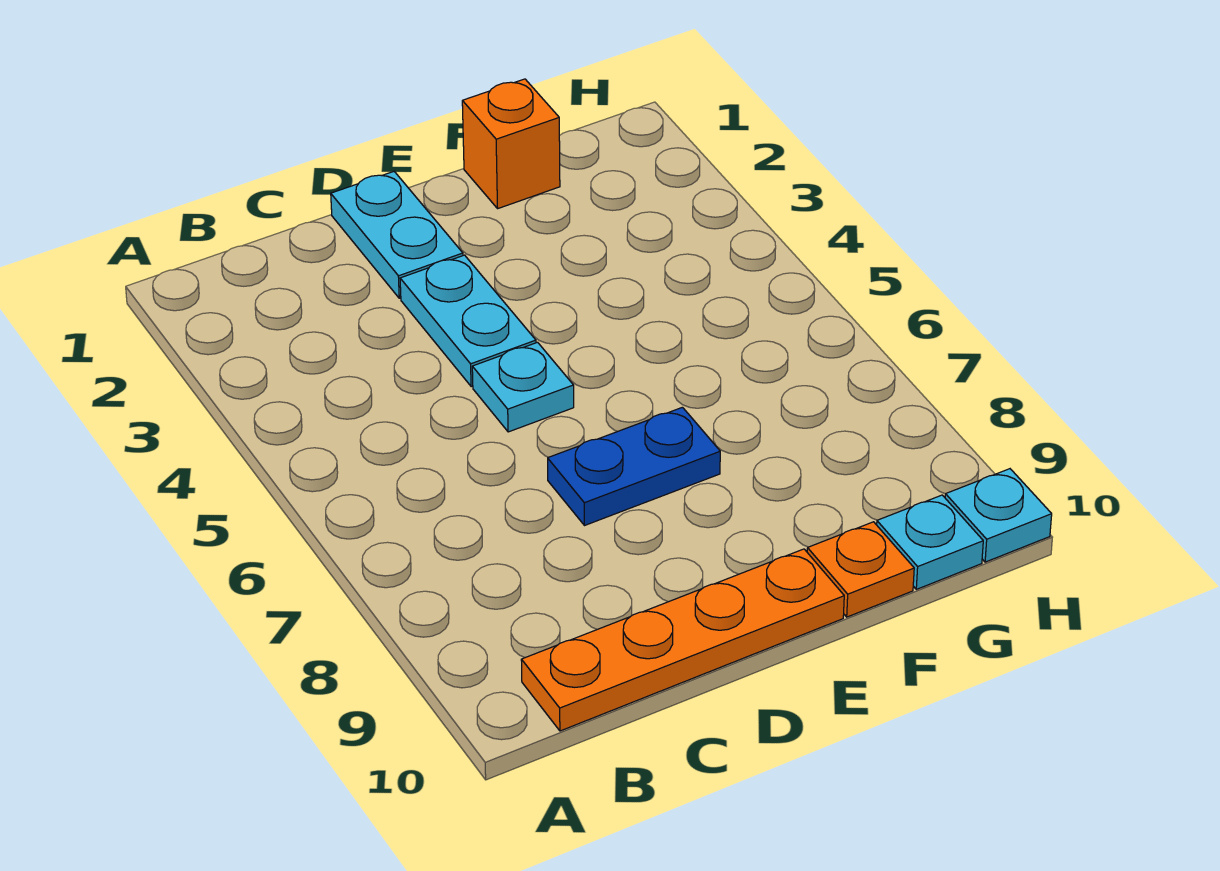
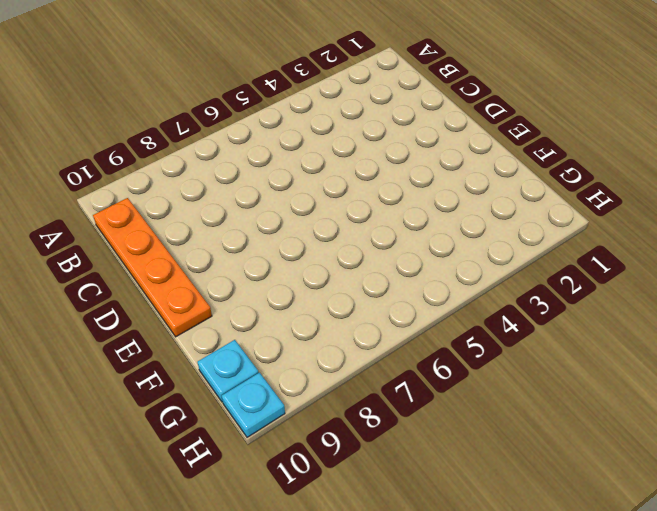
none -> cyan 1x2 plate [331,172,463,298]
none -> cyan 1x2 plate [400,255,536,387]

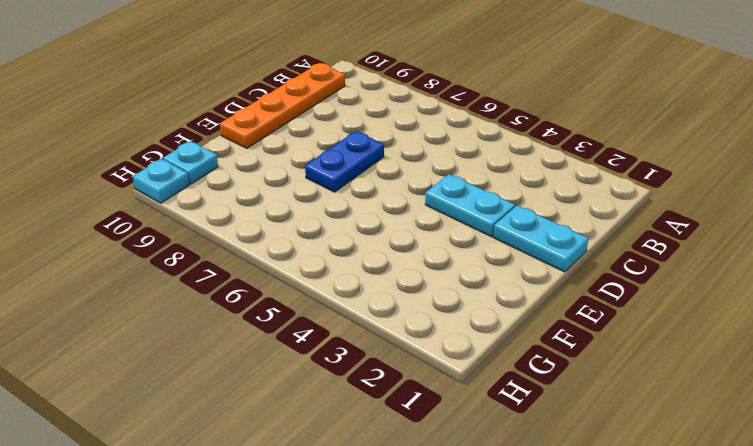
none -> cyan 1x1 plate [472,342,574,432]
none -> orange 1x1 brick [462,79,560,208]

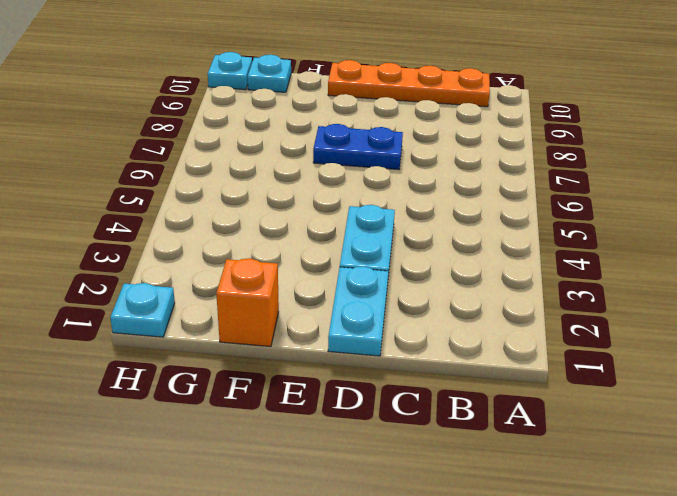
cyan 1x1 plate [110,283,175,337] -> cyan 1x1 plate moved to [472,342,574,432]
none -> orange 1x1 plate [807,522,914,617]

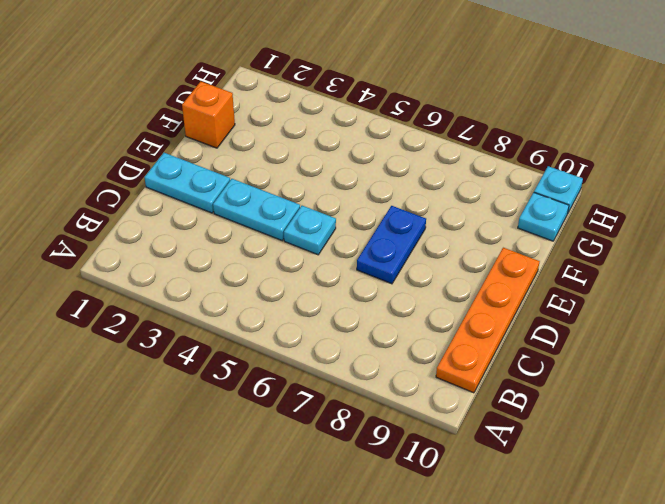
none -> orange 1x1 plate [807,522,914,617]

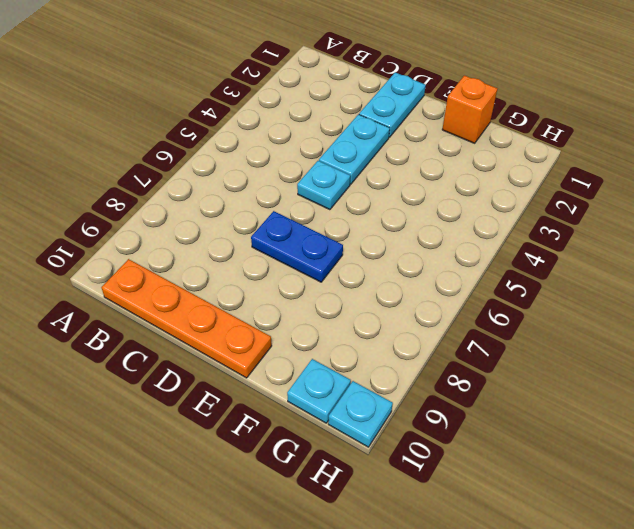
none -> orange 1x1 plate [807,522,914,617]

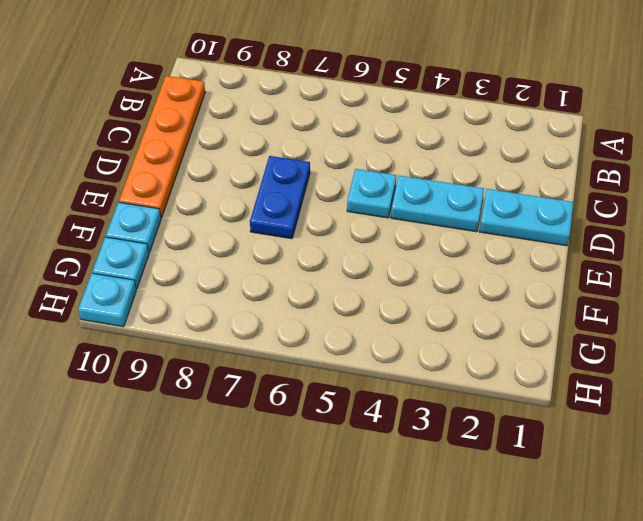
cyan 1x1 plate [106,202,161,252] -> orange 1x1 plate [807,522,914,617]
none -> orange 1x1 brick [462,79,560,208]

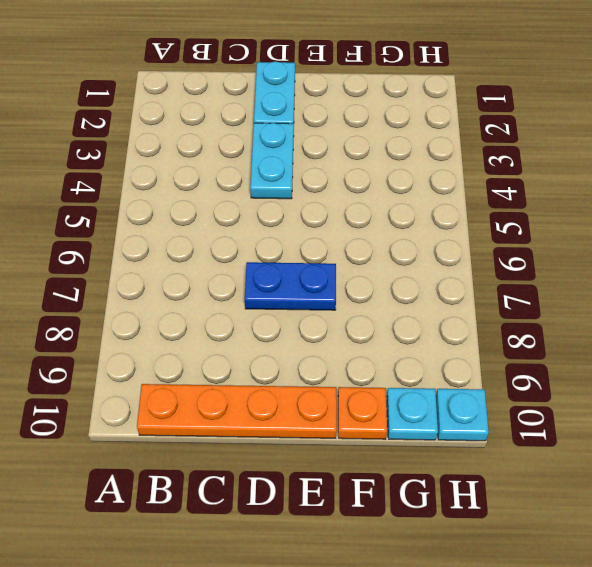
none -> cyan 1x1 plate [472,342,574,432]
none -> orange 1x1 brick [462,79,560,208]

